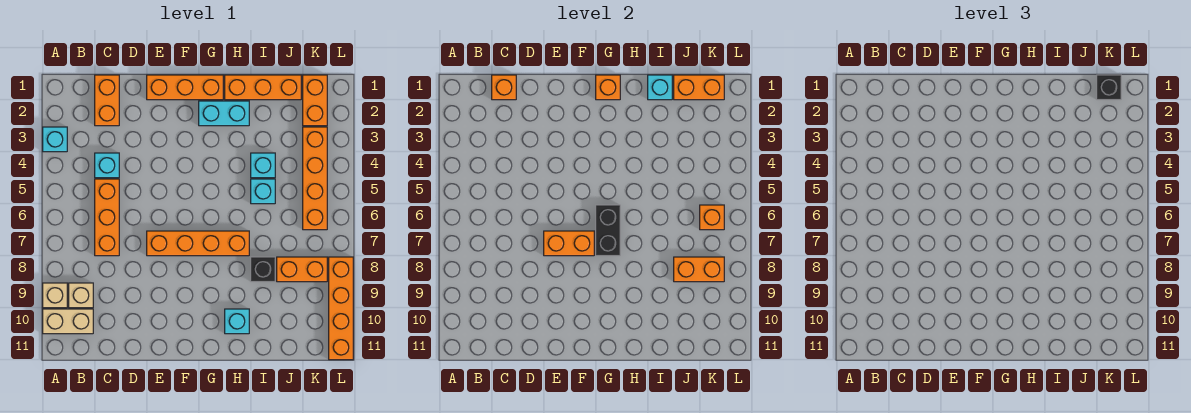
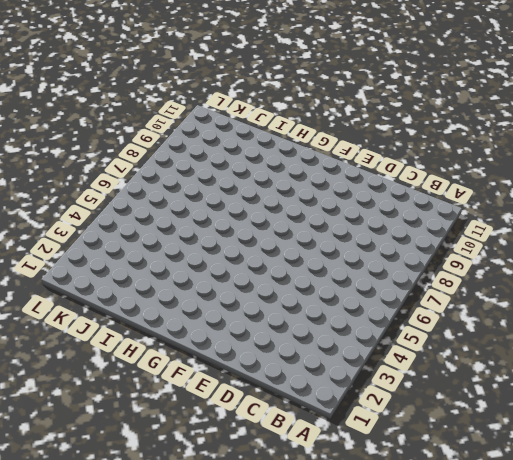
none -> cyan 1x1 brick [43,127,67,152]
none -> tan 1x1 brick [43,283,67,308]
none -> tan 1x2 brick [43,309,93,334]

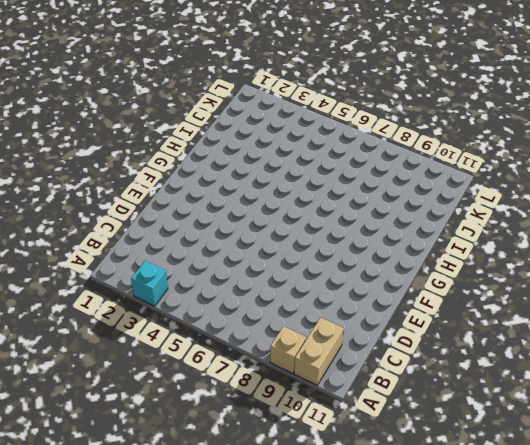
none -> tan 1x1 brick [69,283,93,308]
none -> orange 1x2 brick [95,75,119,126]
none -> cyan 1x1 brick [95,153,119,178]

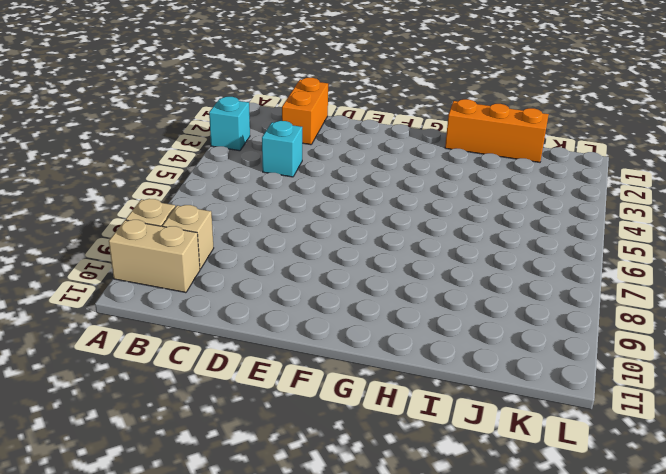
none -> orange 1x3 brick [95,179,119,256]
none -> orange 1x3 brick [147,75,223,100]
none -> orange 1x4 brick [147,231,249,256]

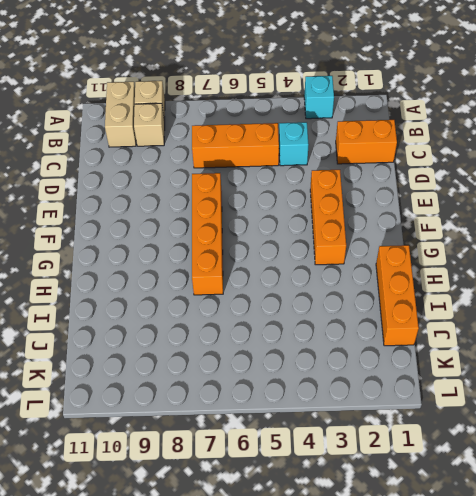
orange 1x3 brick [310,170,346,265] -> orange 1x3 brick moved to [147,75,223,100]
none -> cyan 1x2 brick [199,101,249,126]
none -> cyan 1x1 brick [225,309,249,334]
none -> cyan 1x1 brick [251,153,275,178]

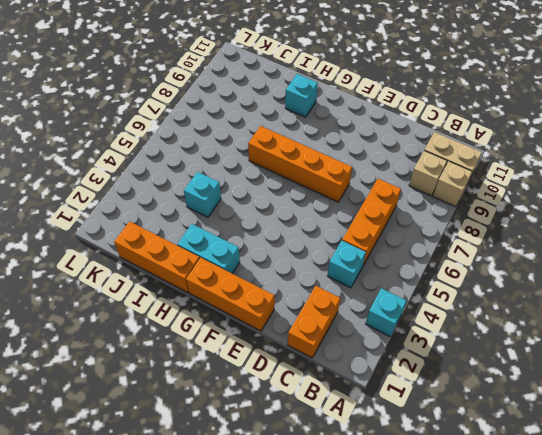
none -> cyan 1x1 brick [251,179,275,204]
none -> black 1x1 brick [251,257,275,282]
none -> orange 1x2 brick [277,257,327,282]

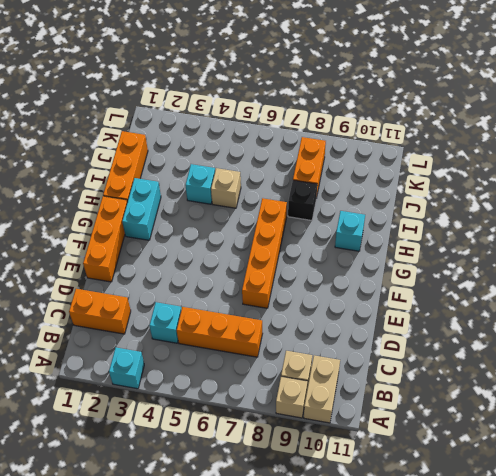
tan 1x1 brick [211,168,241,208] -> cyan 1x1 brick [251,179,275,204]
none -> orange 1x2 brick [303,75,327,126]
none -> orange 1x4 brick [303,127,327,230]
none -> orange 1x4 brick [329,257,353,360]

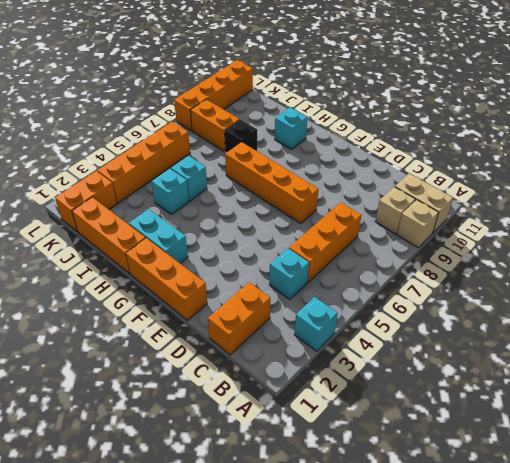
none -> orange 1x1 brick [492,75,516,100]
none -> orange 1x2 brick [544,231,594,256]
none -> orange 1x1 brick [596,75,620,100]

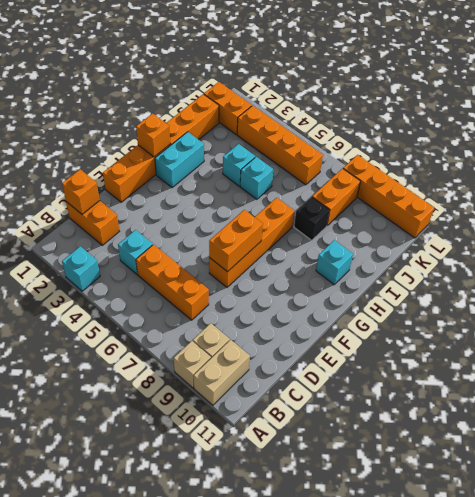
none -> black 1x2 brick [596,205,620,256]
none -> cyan 1x1 brick [648,75,672,100]
none -> orange 1x2 brick [674,75,724,100]

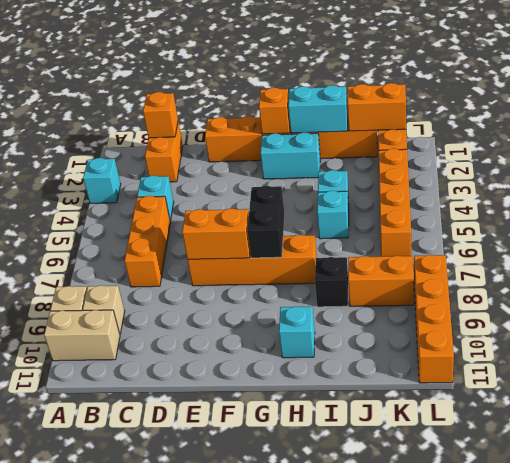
cyan 1x2 brick [288,85,348,133] -> cyan 1x1 brick [648,75,672,100]
none -> orange 1x2 brick [674,257,724,282]
none -> orange 1x1 brick [700,205,724,230]
none -> black 1x1 brick [1097,75,1121,100]

